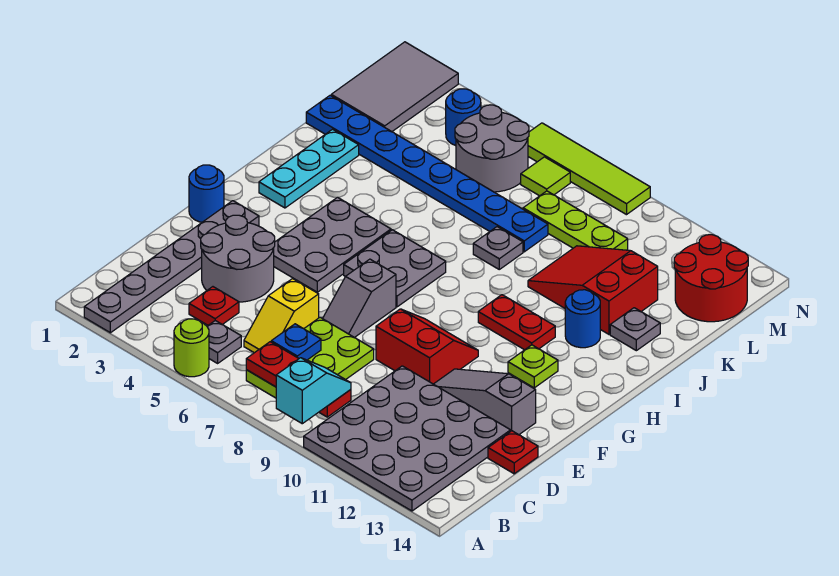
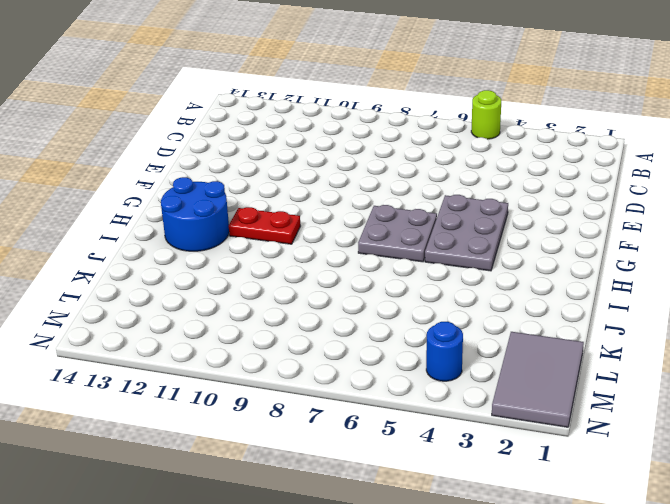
blue 2x2 round brick [161,177,229,251] -> blue 1x1 round brick [565,290,600,348]
none -> grey 1x6 plate [84,201,259,333]
none -> grey 4x4 plate [304,366,511,511]
none -> grey 1x1 plate [207,321,241,363]
none -> lime 2x3 plate [246,317,374,398]

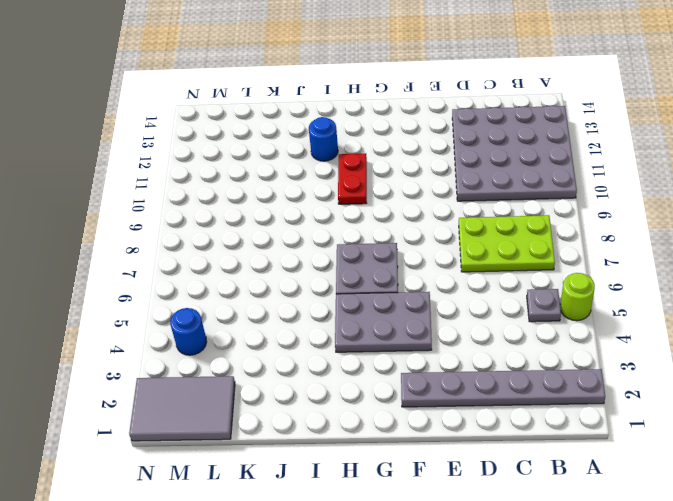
none -> red 1x1 plate [189,287,239,325]
none -> yellow 1x2 slope [244,279,319,353]
none -> grey 2x2 round brick [201,215,275,302]
none -> red 1x1 plate [488,431,538,474]

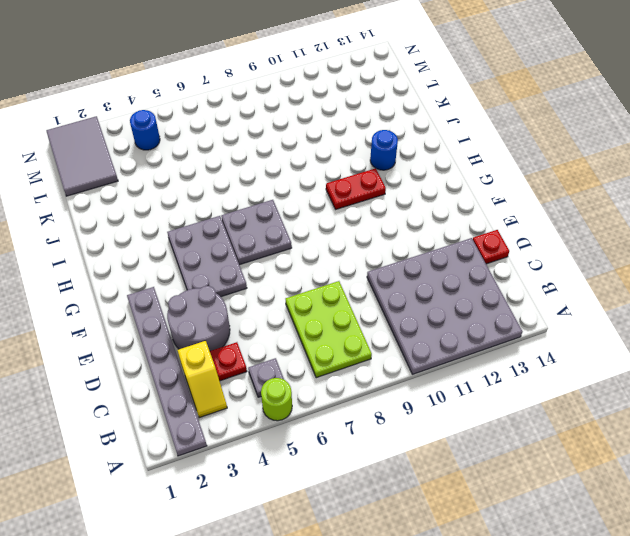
yellow 1x2 slope [178,341,227,418] -> yellow 1x2 slope moved to [244,279,319,353]
none -> grey 1x2 slope [323,259,396,338]
none -> red 2x2 slope [376,309,478,384]
none -> grey 1x3 slope [434,369,536,435]
none -> blue 1x1 round brick [189,165,224,222]

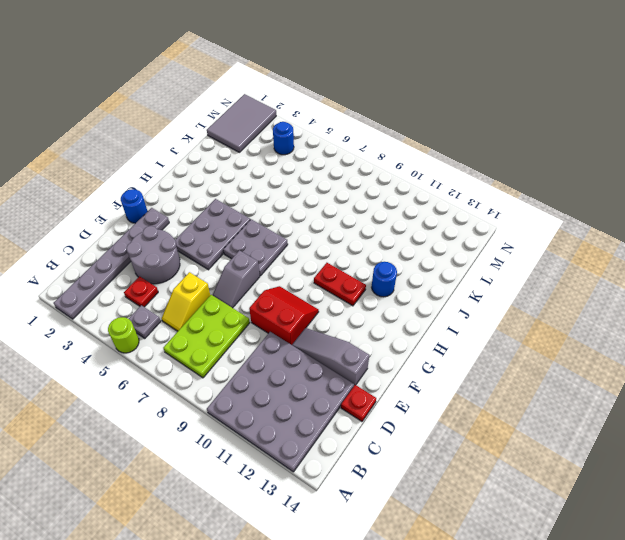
none -> lime 1x1 plate [508,345,558,388]
none -> cyan 1x3 plate [259,129,359,208]
none -> grey 1x1 plate [473,227,523,269]
none -> red 2x3 slope [528,246,658,334]

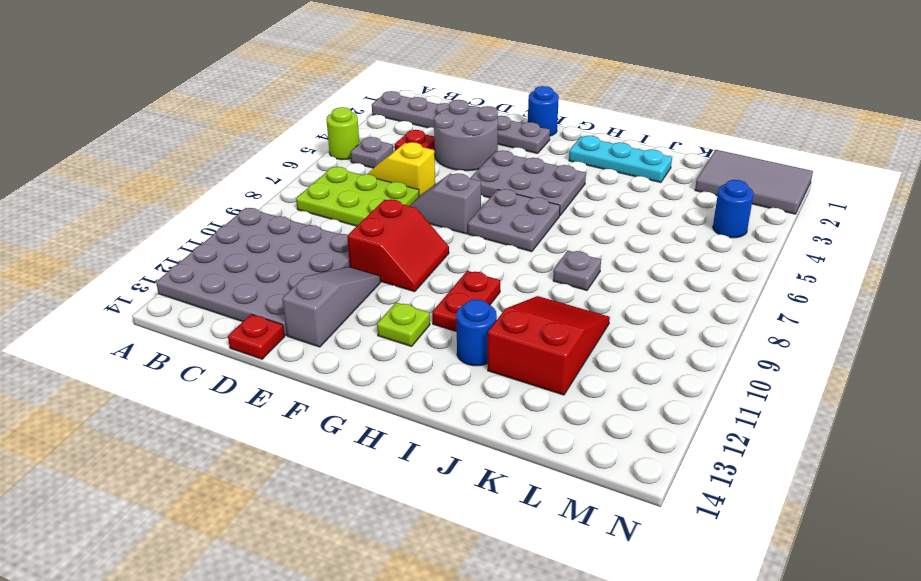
none -> grey 1x1 plate [610,308,660,351]
none -> blue 1x8 plate [306,95,548,252]
none -> grey 2x2 round brick [455,105,529,192]
none -> lime 1x3 plate [523,191,628,250]

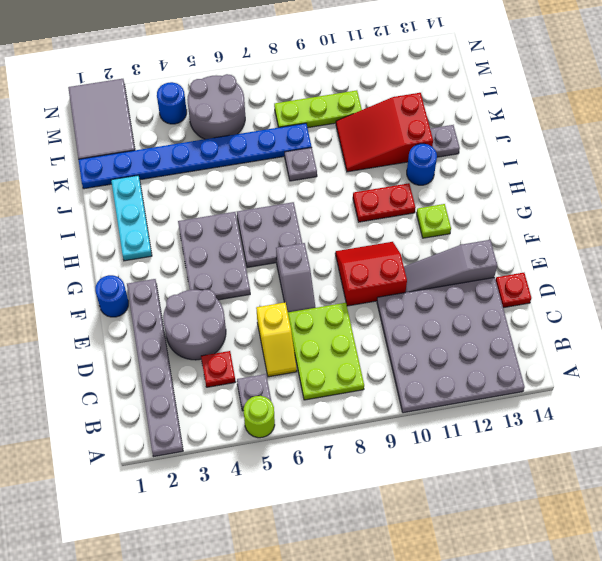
none -> red 2x2 round brick [674,235,748,322]
none -> lime 1x1 tile [521,157,570,196]
none -> lime 1x4 tile [528,123,650,215]
none -> red 1x3 plate [246,342,351,417]

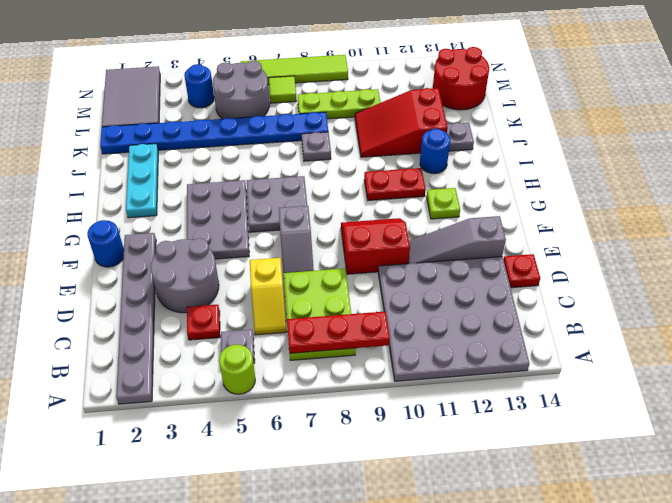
none -> blue 1x1 plate [271,324,321,360]
none -> cyan 1x2 slope [276,358,351,424]

